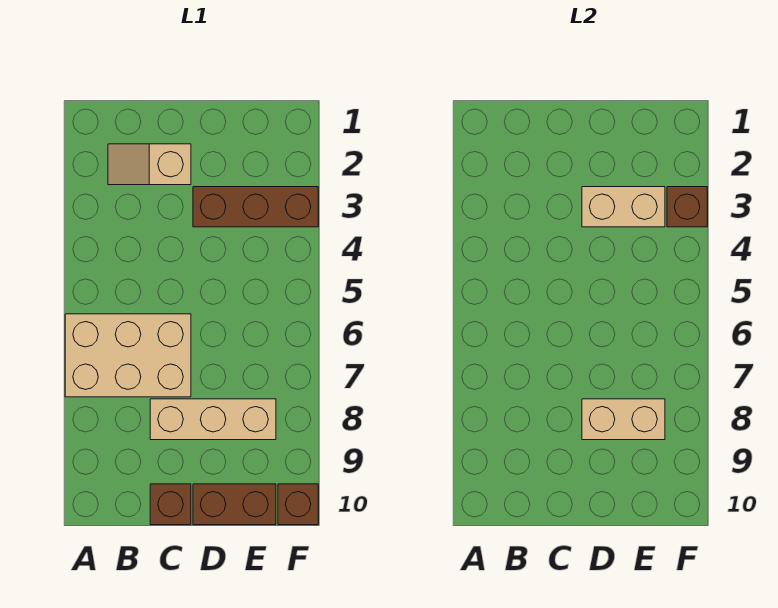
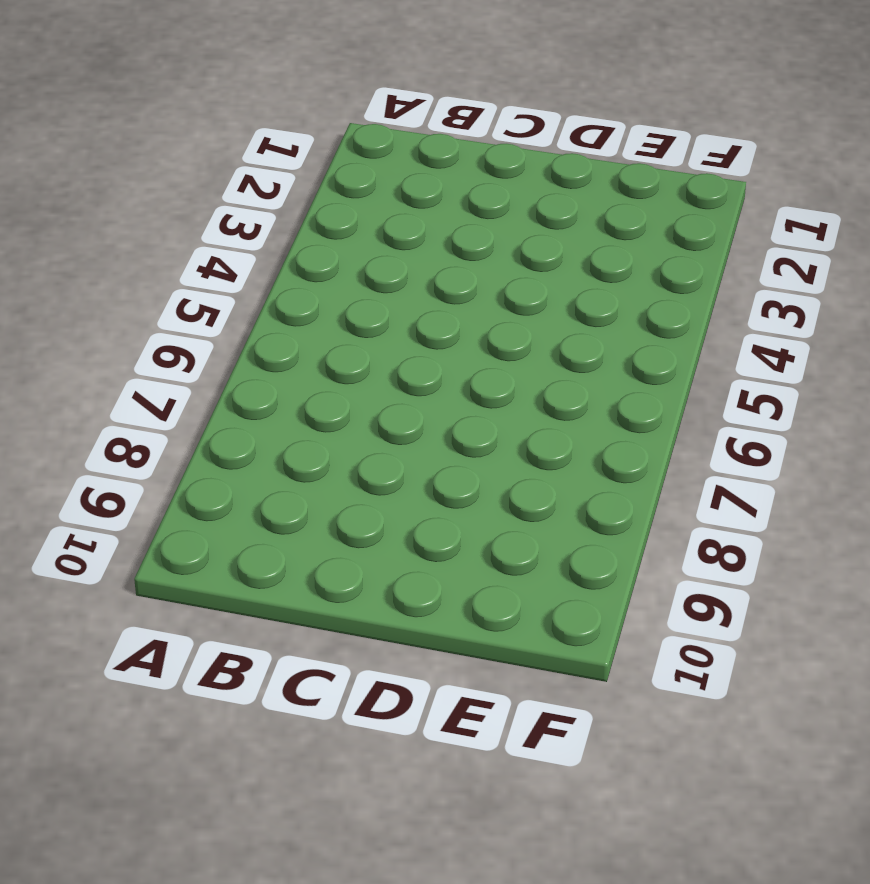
none -> tan 2x3 brick [65,314,191,397]
none -> tan 1x2 slope [108,144,191,185]

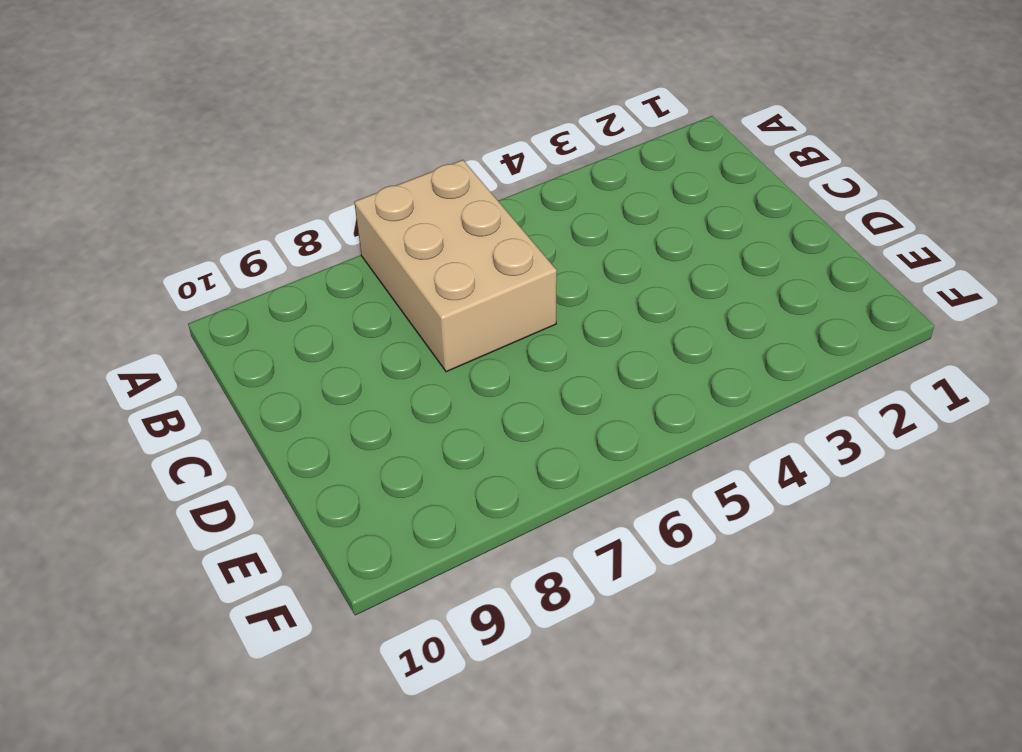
none -> tan 1x2 slope [108,144,191,185]
none -> tan 1x3 brick [150,399,276,440]

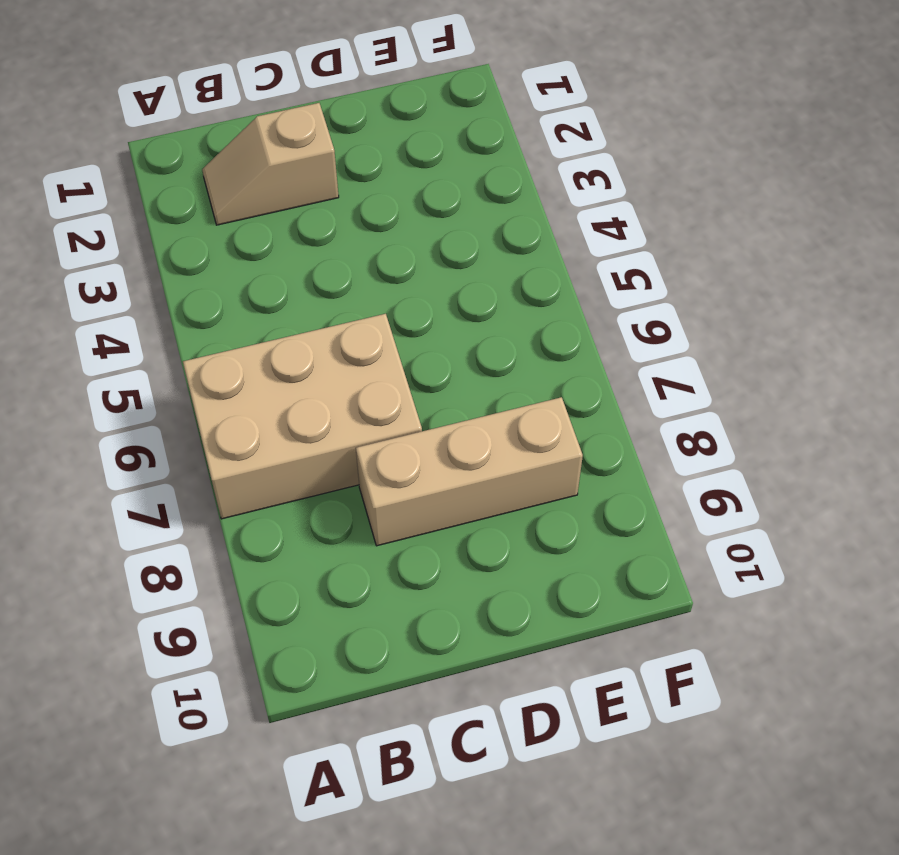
none -> brown 1x1 brick [150,484,191,525]
none -> brown 1x3 brick [193,187,318,227]

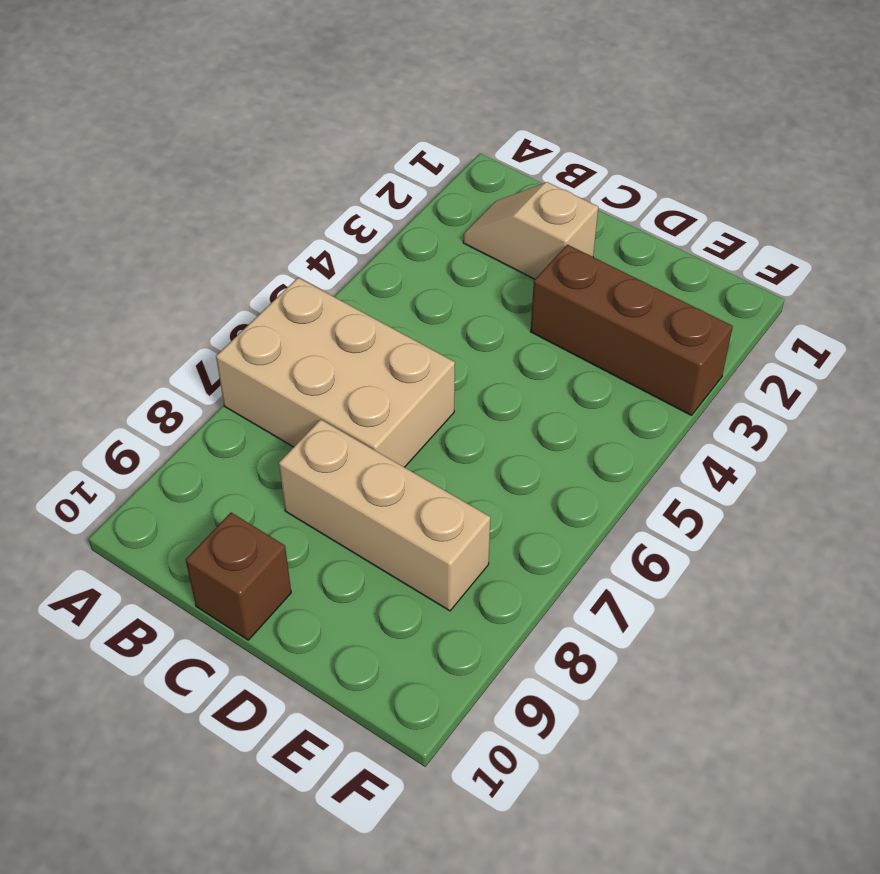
none -> brown 1x2 brick [193,484,276,525]
none -> brown 1x1 brick [278,484,318,525]

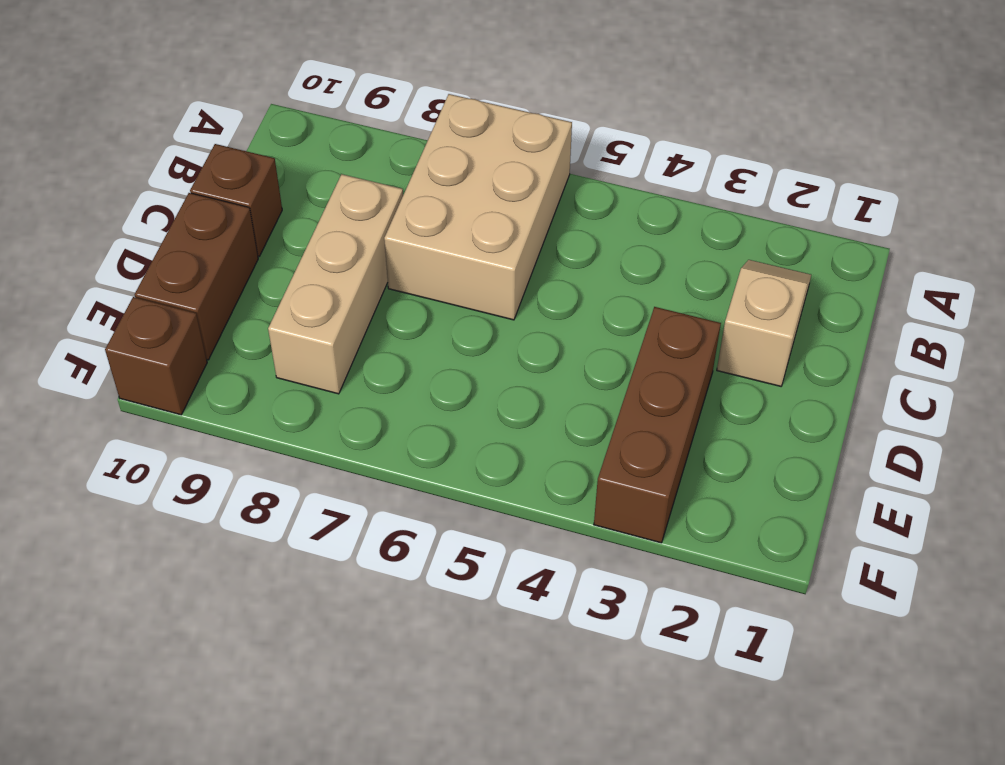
none -> tan 1x2 brick [582,187,665,227]
none -> tan 1x2 brick [582,399,665,440]

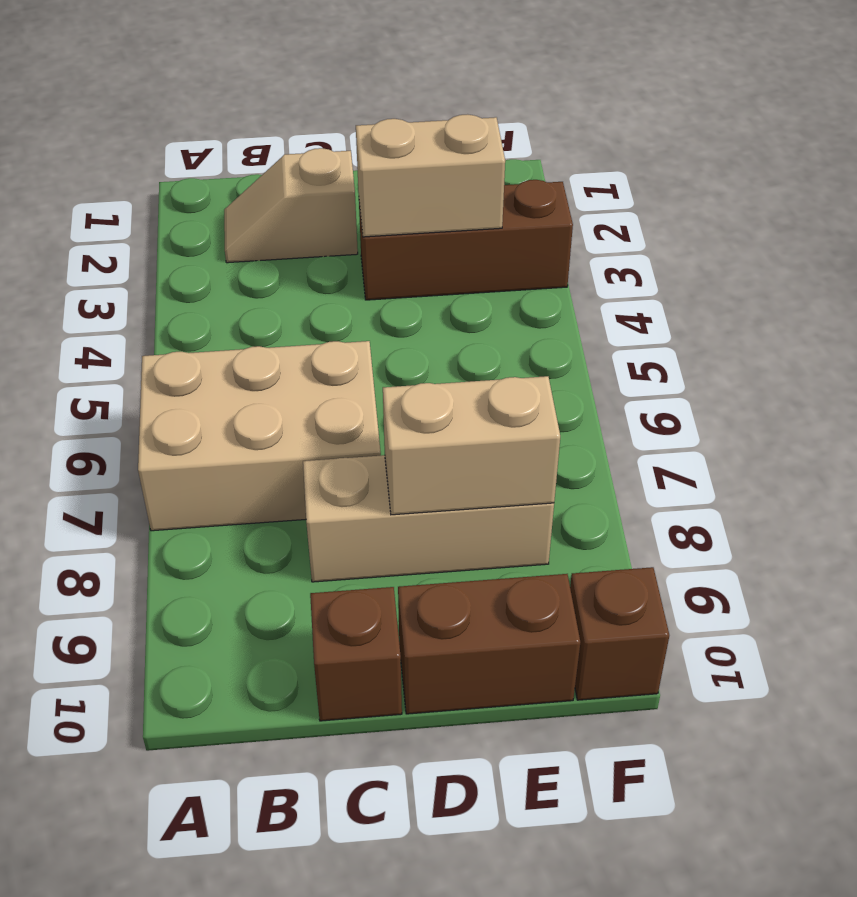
none -> brown 1x1 brick [667,187,707,227]

